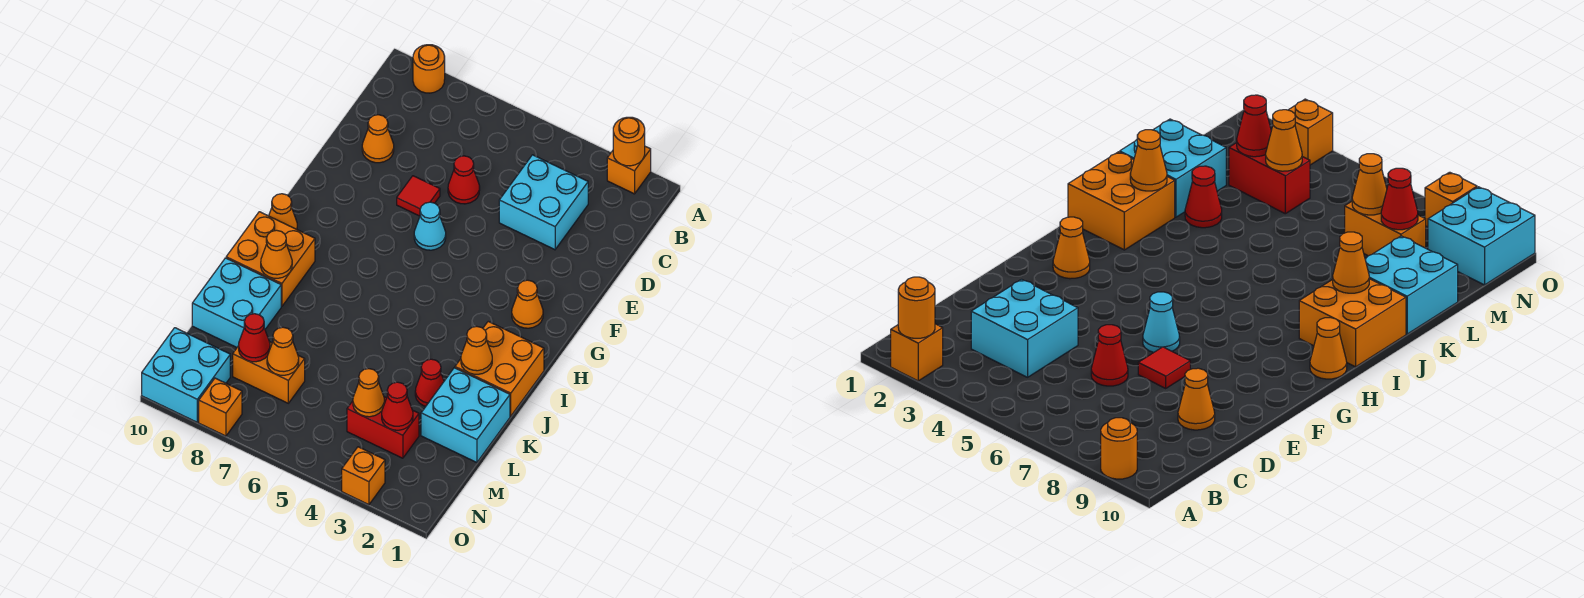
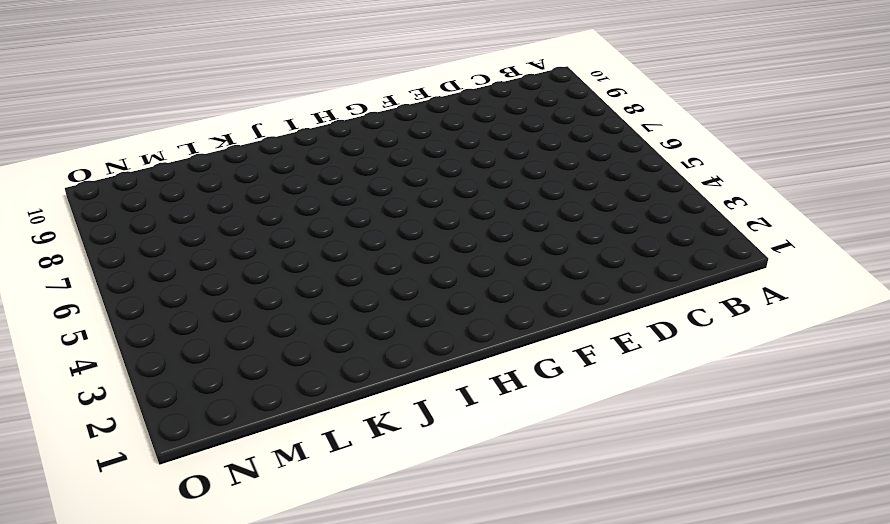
none -> orange 1x1 brick [607,146,651,194]
none -> orange 1x1 round brick [413,45,445,93]
none -> cyan 2x2 brick [499,155,588,250]

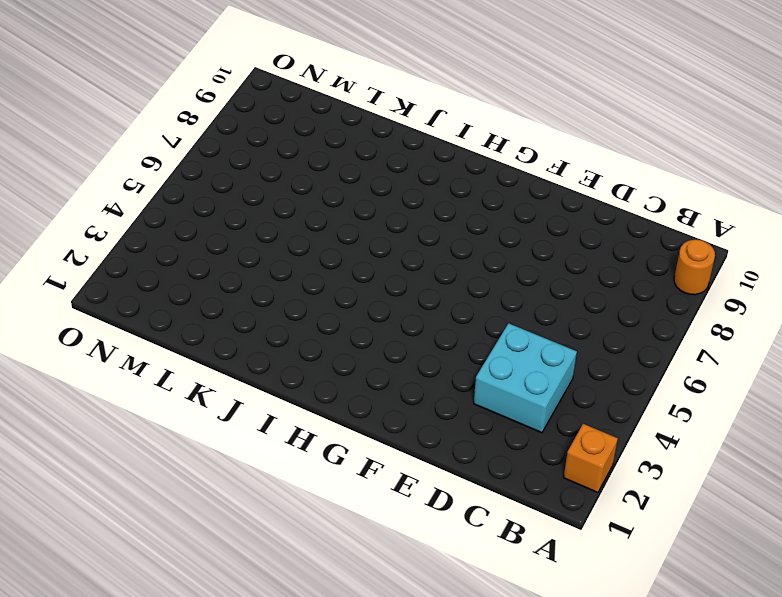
none -> red 1x1 cone [448,156,480,204]
none -> orange 1x1 cone [362,115,394,163]
none -> red 1x1 tile [397,176,440,216]

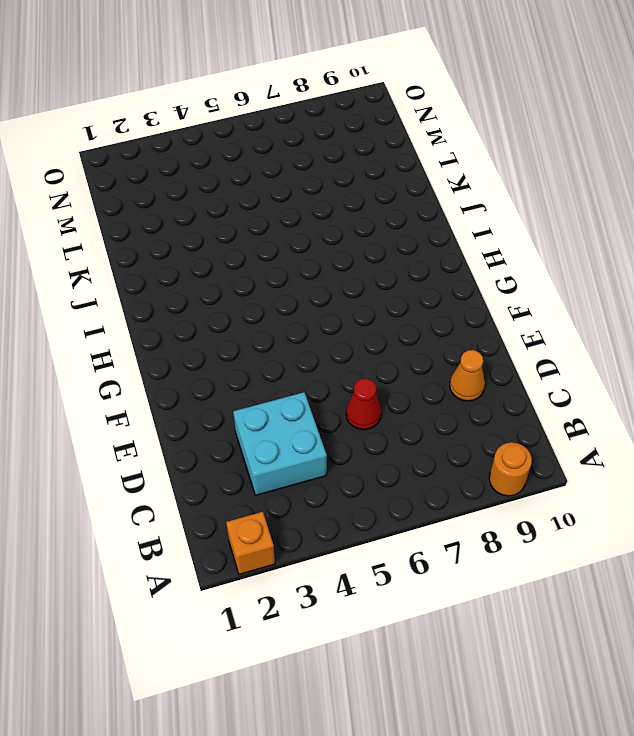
none -> red 1x1 tile [397,176,440,216]
none -> cyan 1x1 cone [414,202,446,250]
none -> orange 1x1 cone [512,280,543,328]

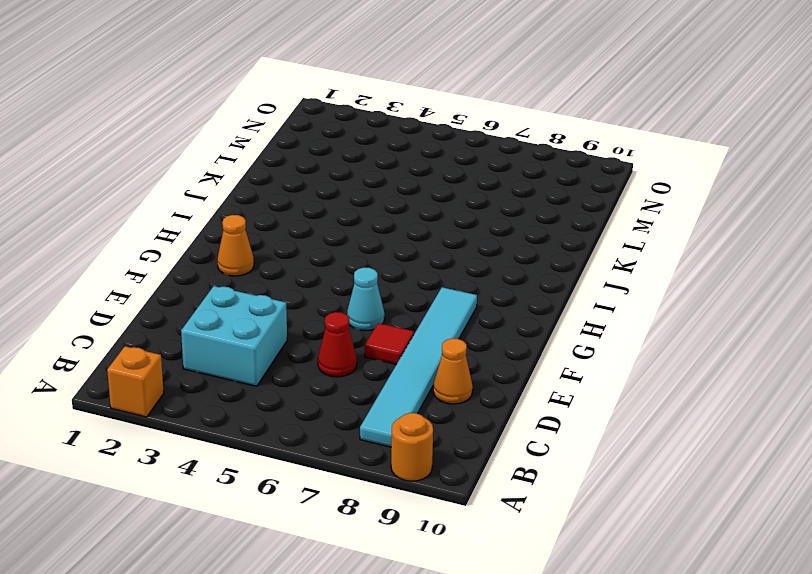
cyan 1x6 tile [360,287,477,447] -> none
none -> orange 1x1 cone [269,194,297,229]
none -> orange 2x2 brick [455,321,544,416]
none -> orange 2x2 brick [226,212,315,306]

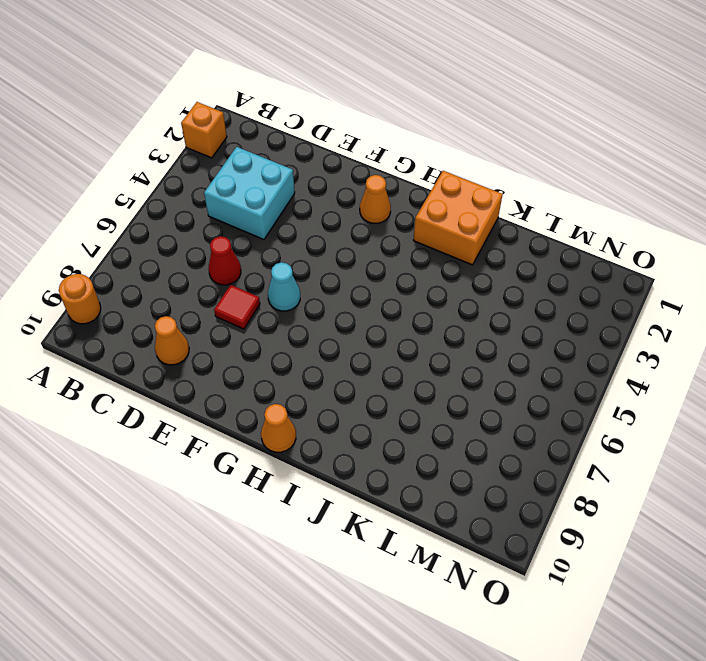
none -> orange 2x2 brick [226,212,315,306]
none -> cyan 2x2 brick [421,368,510,463]
none -> red 1x1 cone [415,359,444,406]

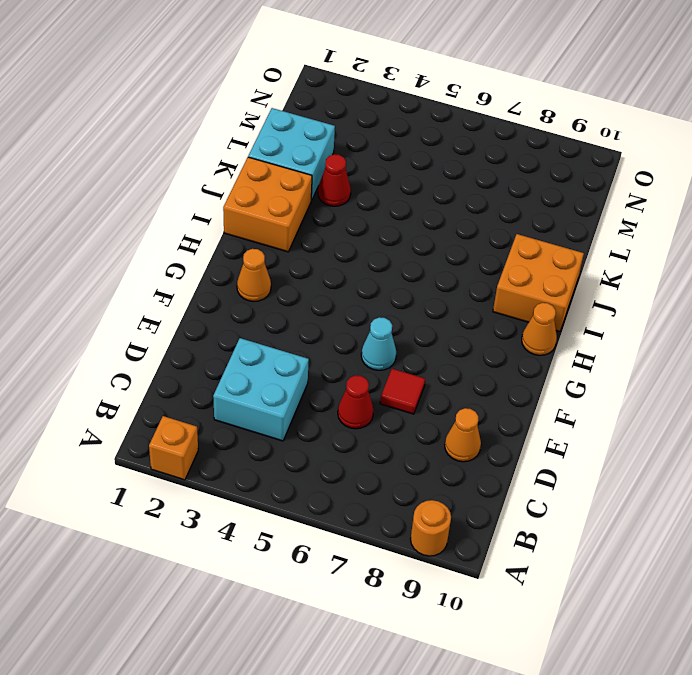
none -> cyan 2x2 brick [192,258,281,347]
none -> red 1x2 brick [347,397,419,458]
none -> orange 1x2 brick [233,342,305,403]

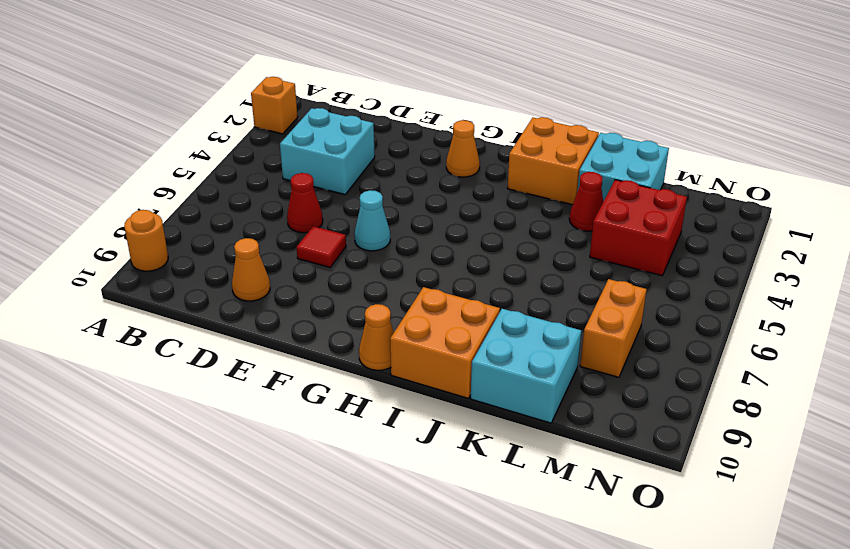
red 2x2 brick [590,180,687,276] -> red 1x2 brick [347,397,419,458]
none -> cyan 2x2 brick [142,328,230,422]
none -> orange 1x1 brick [342,447,385,505]
none -> orange 1x1 brick [199,378,242,436]

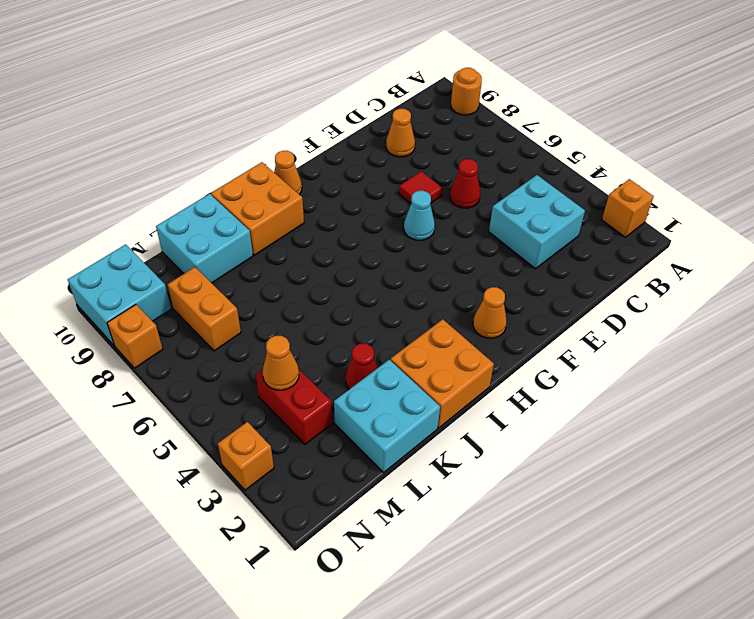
none -> orange 1x1 round brick [613,117,645,166]
none -> orange 1x1 cone [461,326,492,374]
none -> orange 1x1 cone [261,230,292,278]

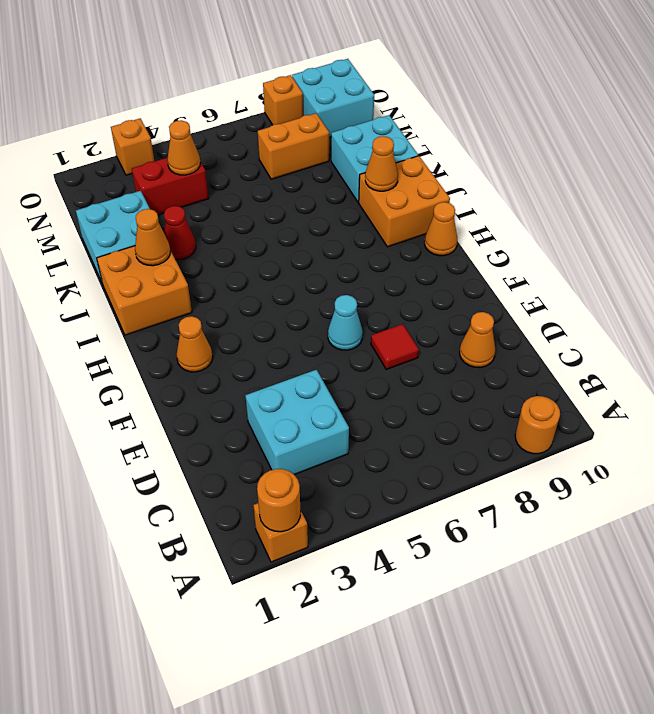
none -> red 1x1 cone [448,156,480,204]
none -> red 1x1 cone [382,382,413,430]
none -> orange 1x1 cone [267,327,299,375]

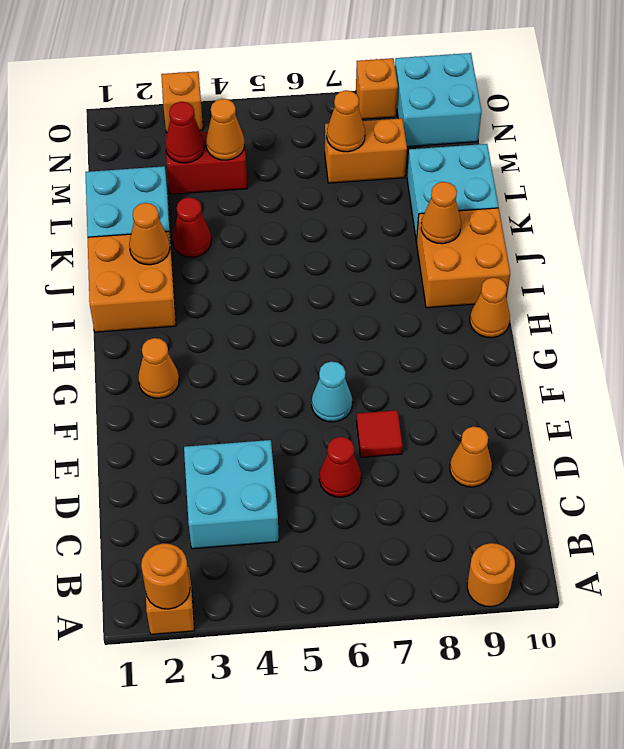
none -> red 1x1 cone [239,314,270,362]

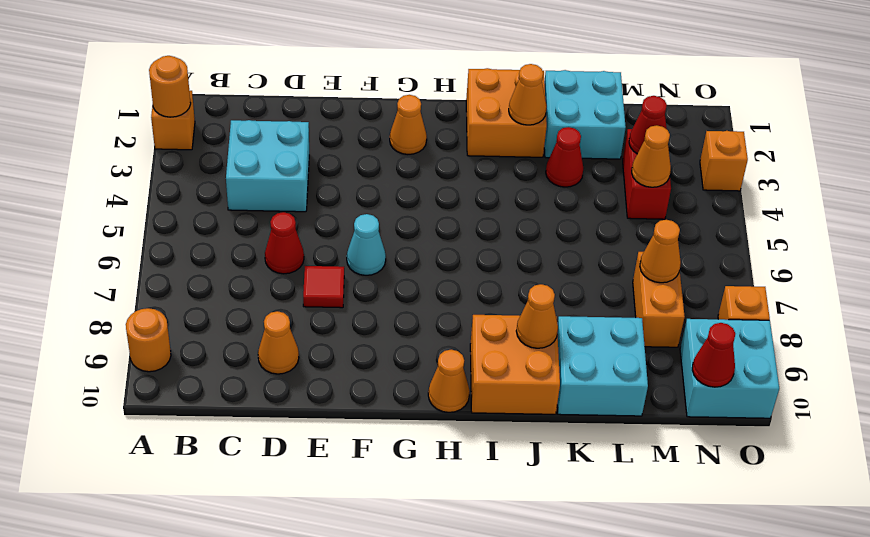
red 1x1 cone [692,323,735,387] -> red 1x1 cone moved to [239,314,270,362]

